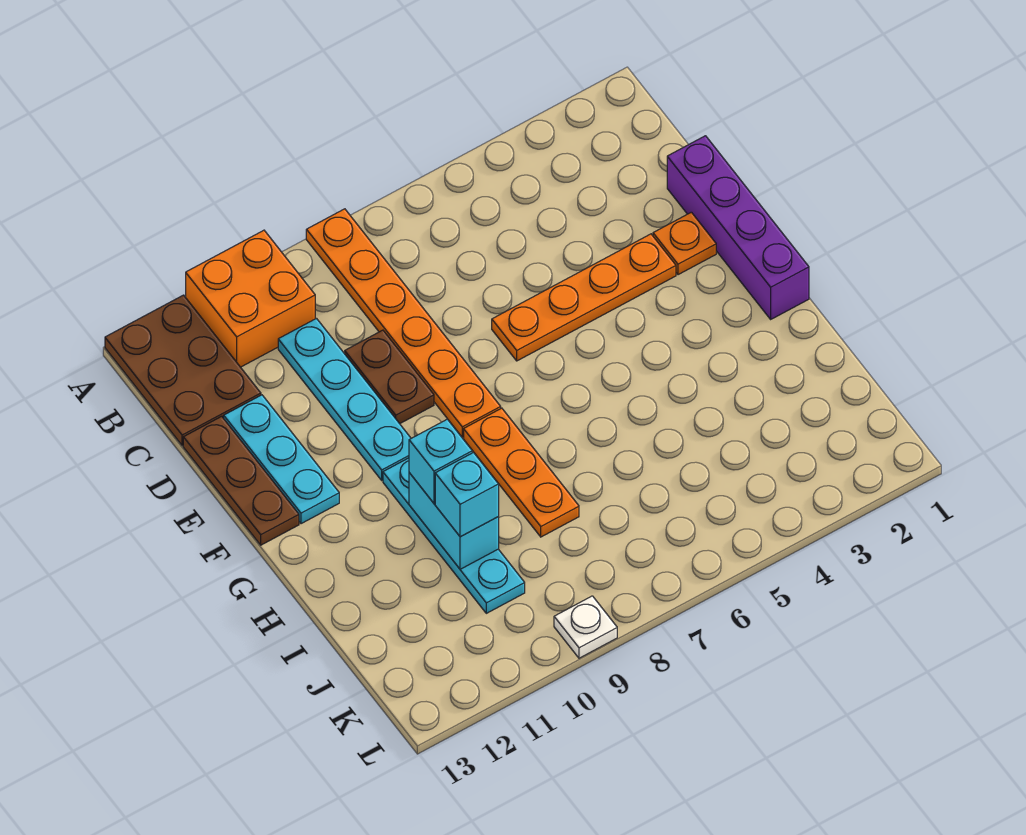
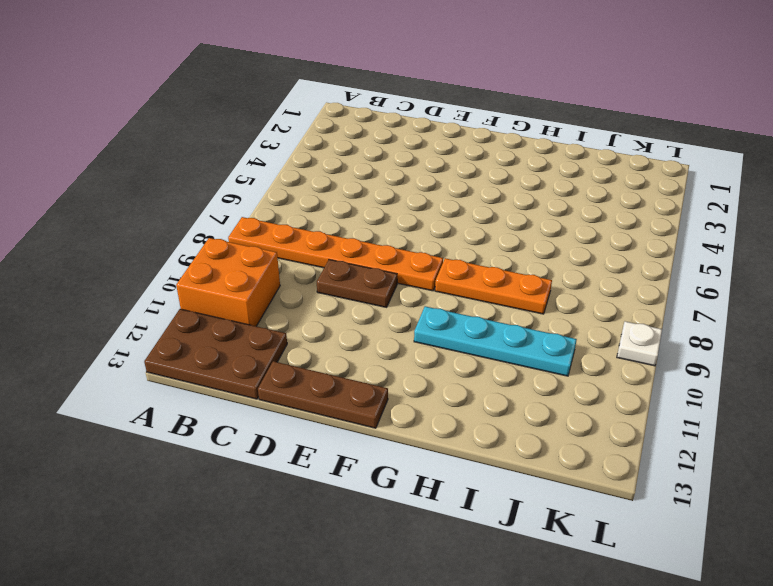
none -> cyan 1x4 plate [278,319,411,480]
none -> purple 1x4 brick [667,136,809,319]
none -> cyan 1x3 plate [224,395,339,524]

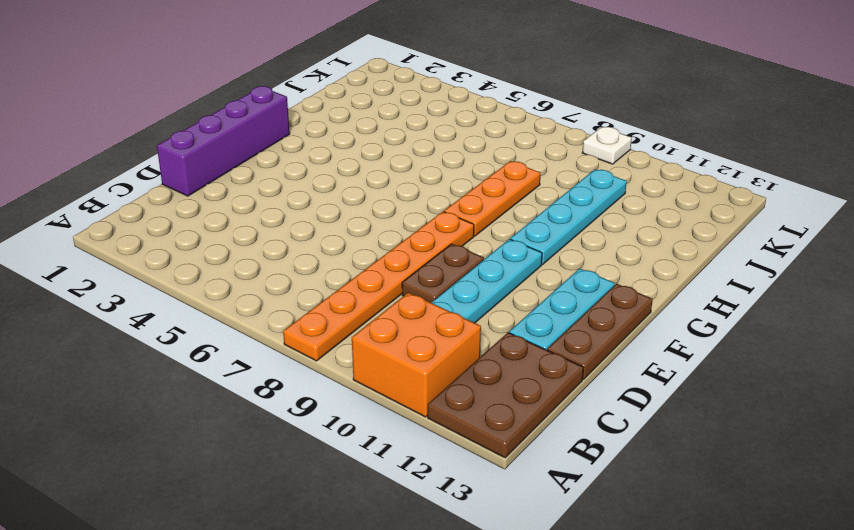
none -> orange 1x1 plate [653,212,716,275]
none -> orange 1x4 plate [492,234,676,361]
none -> cyan 1x2 brick [409,473,499,569]

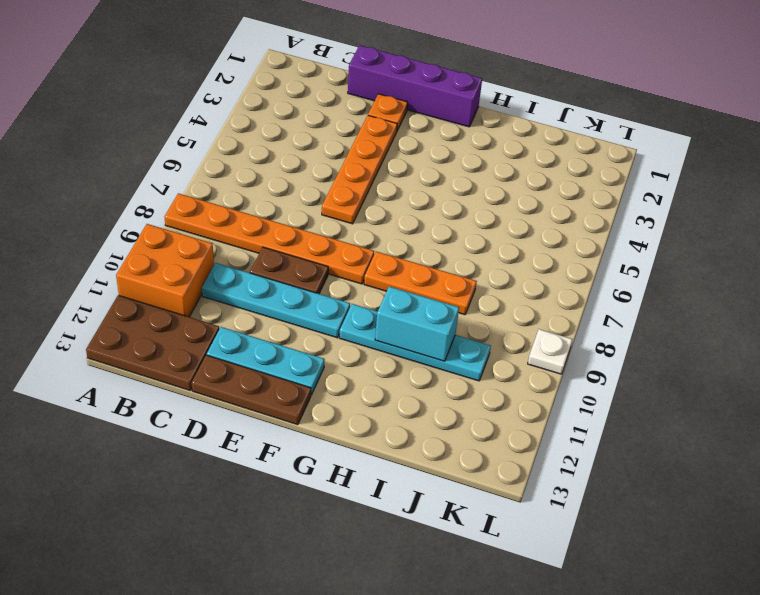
none -> cyan 1x1 brick [409,419,472,503]
none -> cyan 1x1 brick [435,452,499,537]

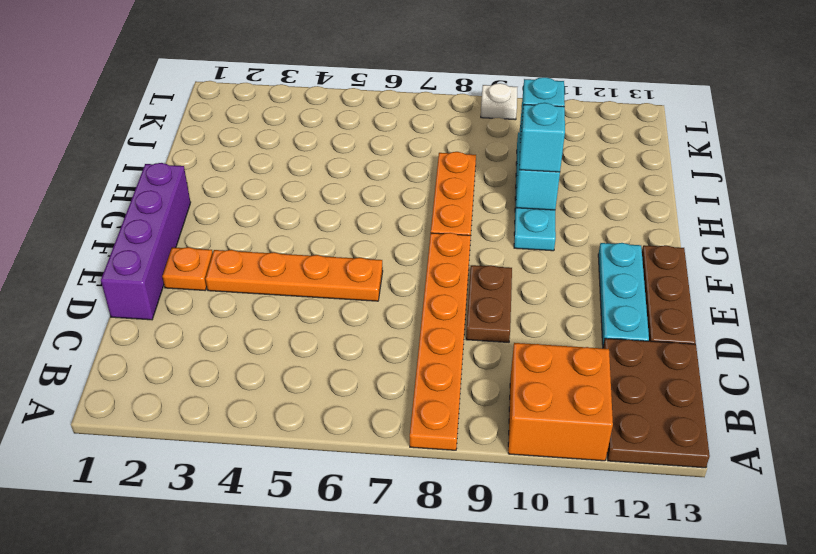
none -> cyan 1x4 plate [278,319,411,480]

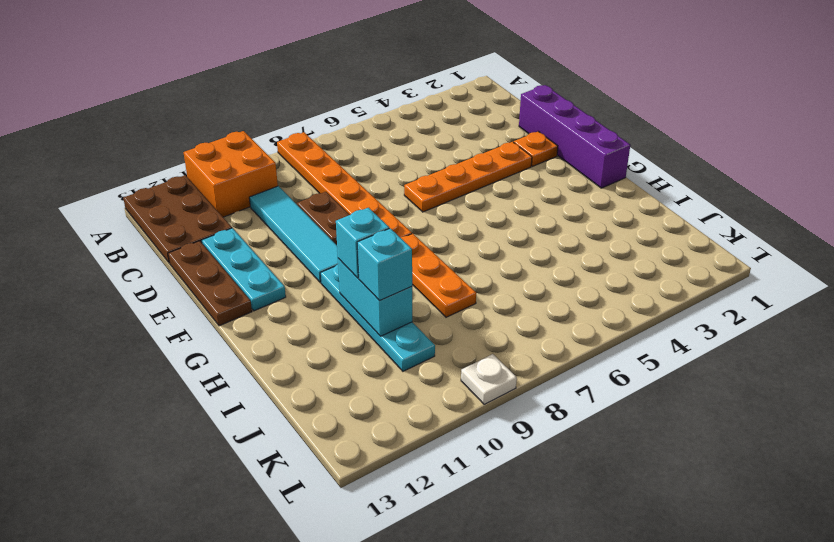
cyan 1x4 tile [249,186,338,283] -> cyan 1x4 plate [278,319,411,480]

